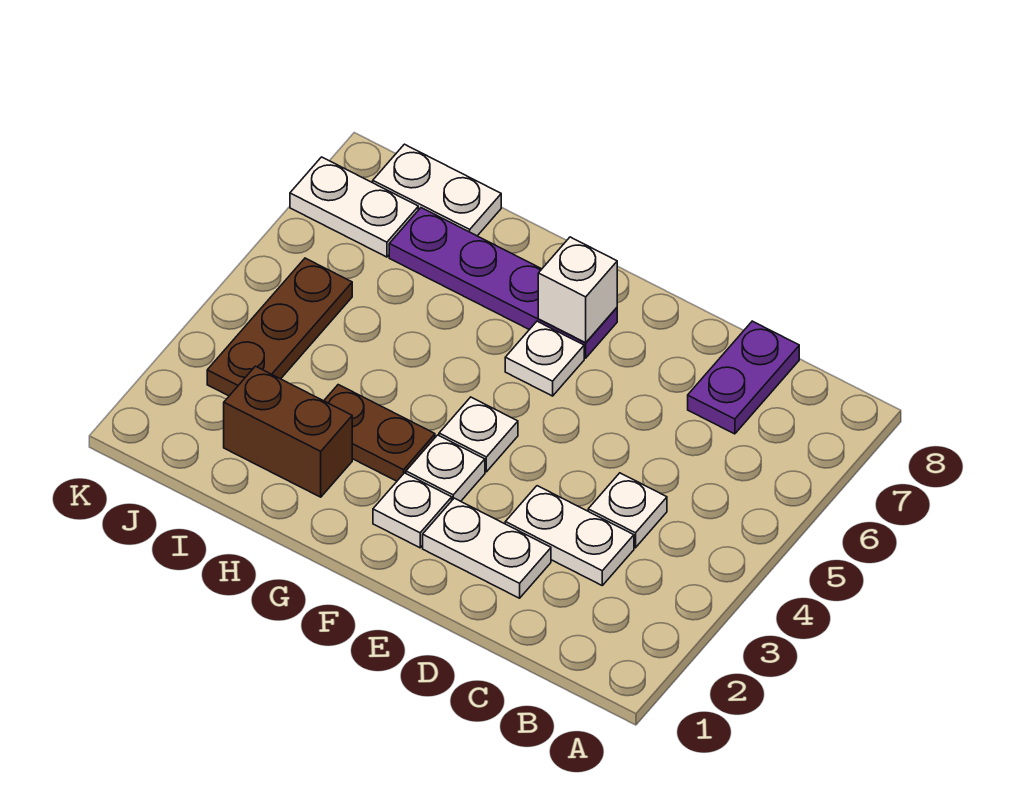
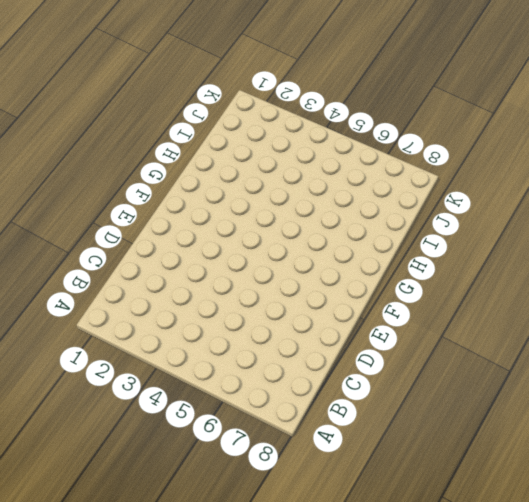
none -> white 1x2 plate [505,486,634,585]
none -> white 1x1 plate [588,473,667,548]
none -> purple 1x2 plate [688,321,799,434]

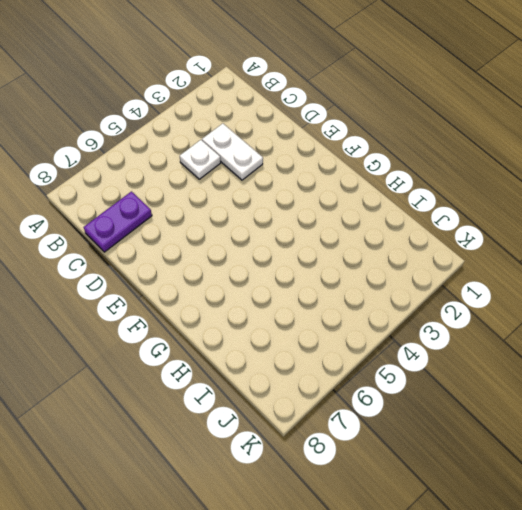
none -> white 1x2 plate [423,498,551,598]
none -> white 1x1 plate [373,473,452,548]
none -> white 1x1 plate [406,435,485,501]

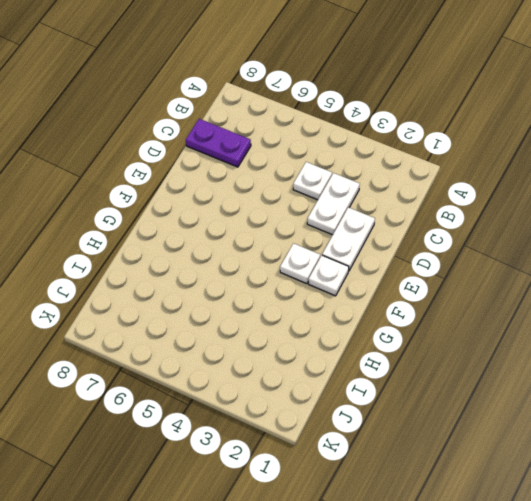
none -> white 1x1 plate [439,397,518,472]
none -> white 1x1 plate [505,321,584,396]
none -> purple 1x4 plate [389,208,617,358]

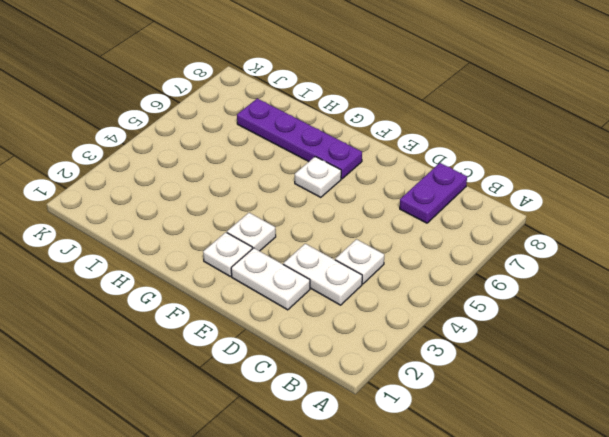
none -> white 1x1 plate [439,397,518,472]
none -> brown 1x2 plate [324,385,435,481]
none -> brown 1x2 brick [224,366,352,497]

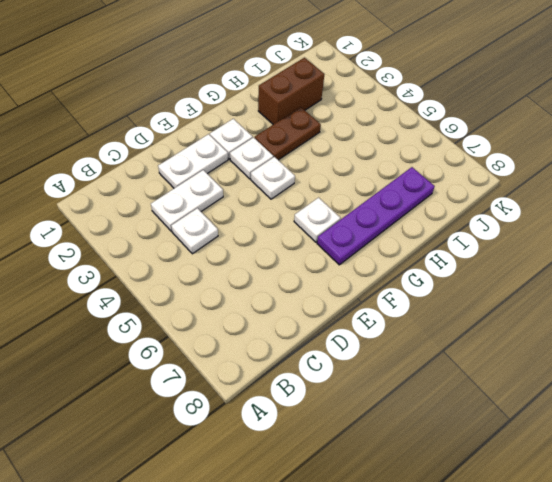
none -> purple 1x2 plate [688,321,799,434]
none -> white 1x2 plate [373,144,501,236]
none -> brown 1x3 plate [207,258,352,396]

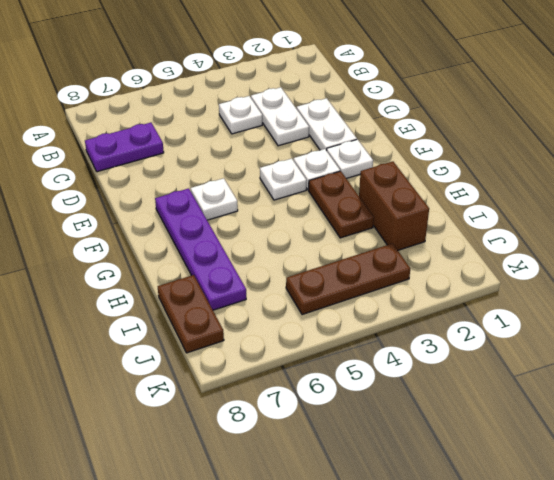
brown 1x2 plate [158,275,224,353] -> white 1x2 plate [373,144,501,236]
none -> white 1x2 plate [290,157,418,257]
none -> white 1x1 brick [538,237,617,343]

